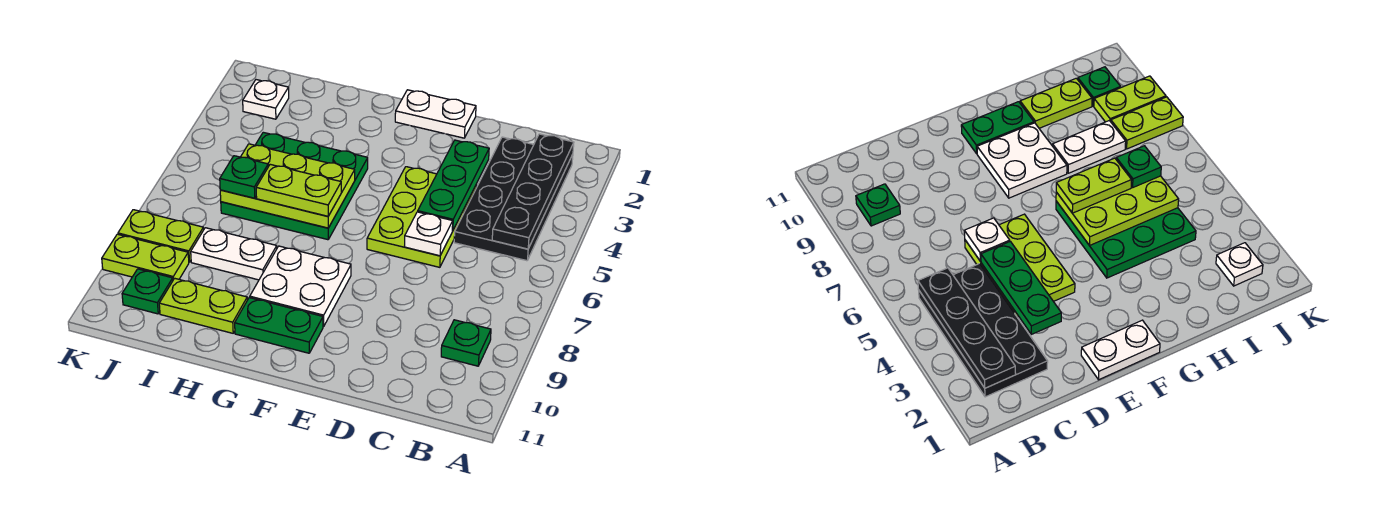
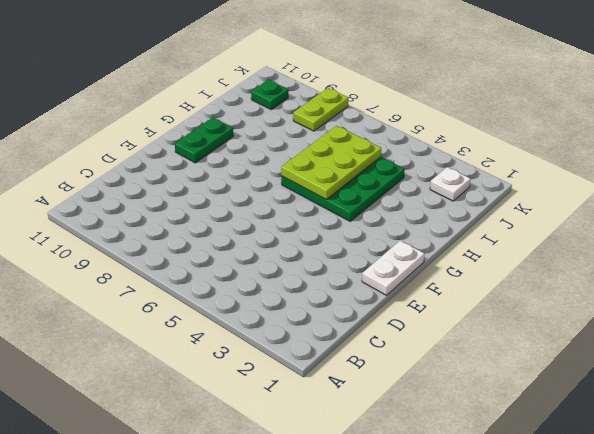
none -> black 2x4 plate [454,137,573,261]
none -> green 1x1 plate [441,320,491,366]
none -> lime 2x3 plate [367,167,477,267]

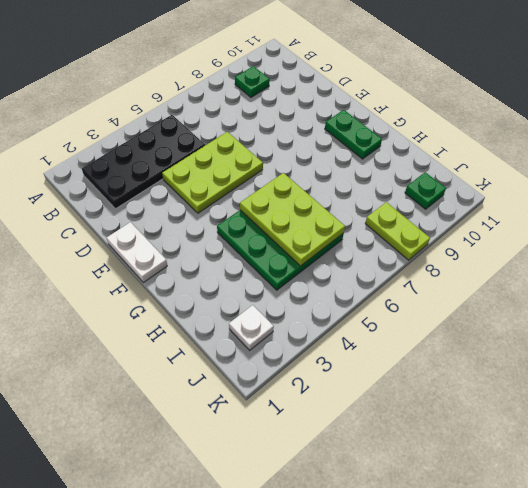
none -> white 2x2 plate [250,246,351,326]
none -> white 1x2 plate [191,228,277,280]
none -> lime 1x2 plate [159,278,247,333]

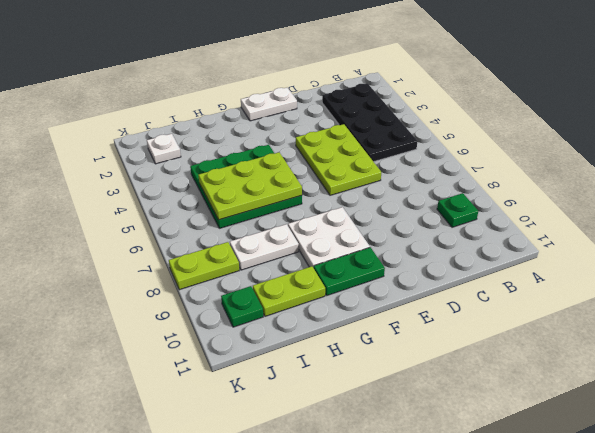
none -> lime 1x2 plate [102,234,189,280]
none -> black 1x4 plate [492,134,574,249]
none -> green 1x3 plate [418,140,489,231]

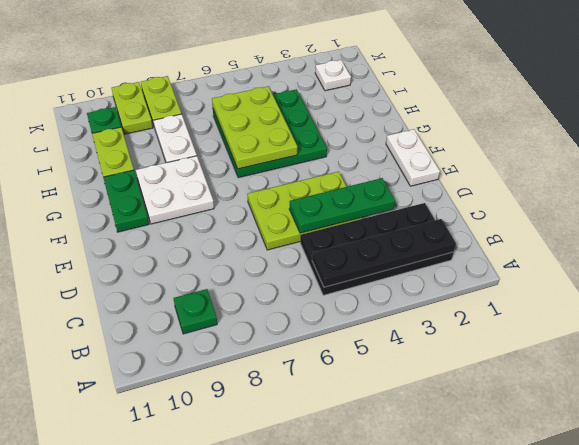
none -> white 1x1 plate [404,212,453,256]
none -> lime 1x2 plate [256,164,341,216]
none -> green 1x1 plate [220,156,268,198]

